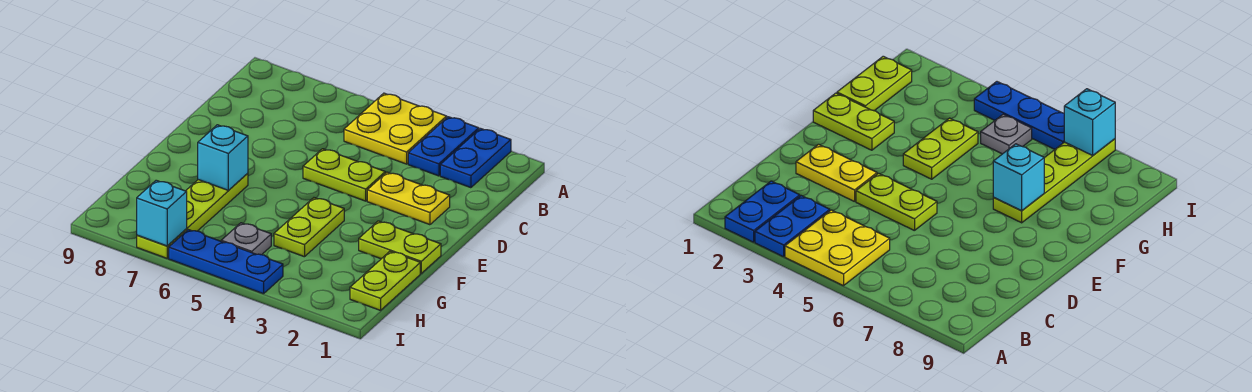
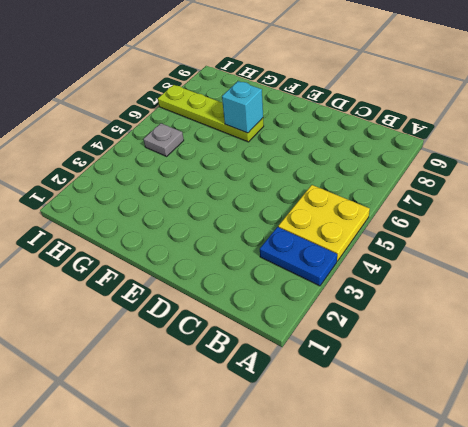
none -> blue 1x2 plate [440,128,511,188]
none -> yellow 1x2 plate [367,172,450,225]
none -> lime 1x2 plate [303,149,385,201]

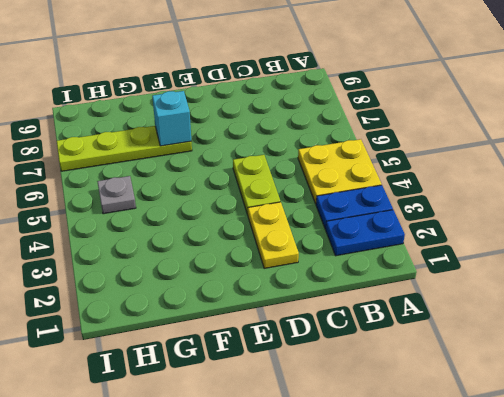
none -> lime 1x2 plate [359,221,441,273]
none -> lime 1x2 plate [274,198,344,257]
none -> lime 1x2 plate [350,251,420,310]

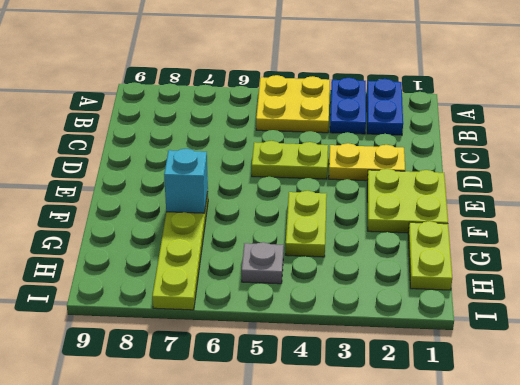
lime 2x2 plate [367,169,448,233] -> lime 1x2 plate [359,221,441,273]
none -> blue 1x3 plate [169,230,283,294]
none -> cyan 1x1 brick [137,180,187,246]

